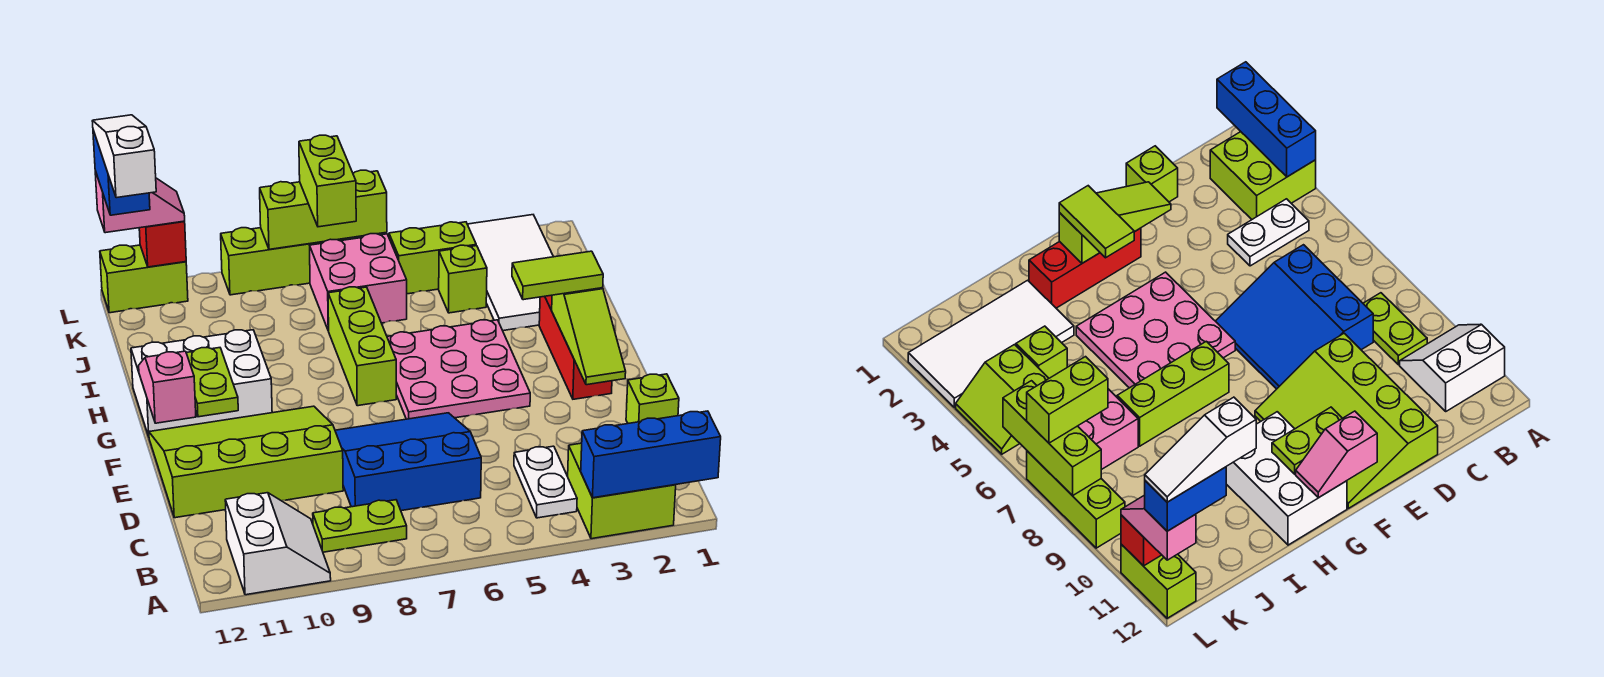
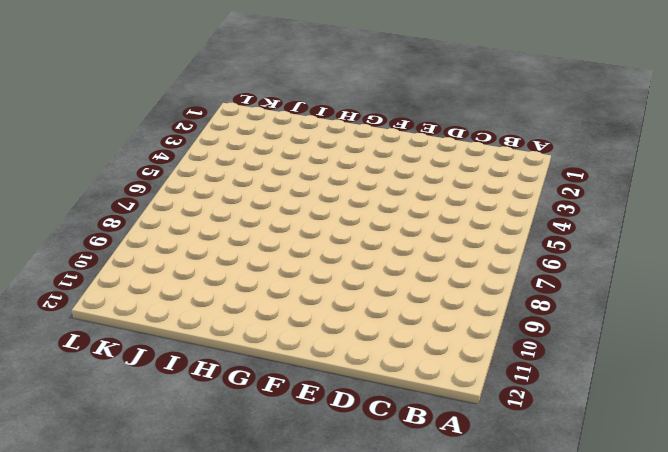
none -> lime 2x2 brick [568,443,676,539]
none -> white 2x2 slope [225,493,331,595]
none -> white 1x2 plate [514,446,577,518]

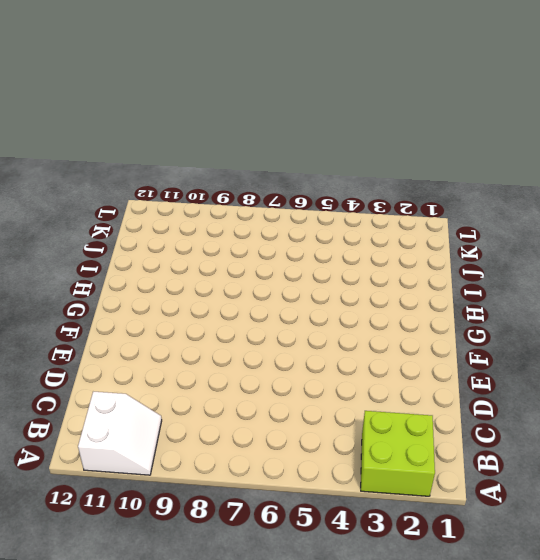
none -> white 1x2 plate [514,446,577,518]
none -> lime 1x2 plate [313,500,407,552]
none -> blue 3x3 slope [335,413,481,511]

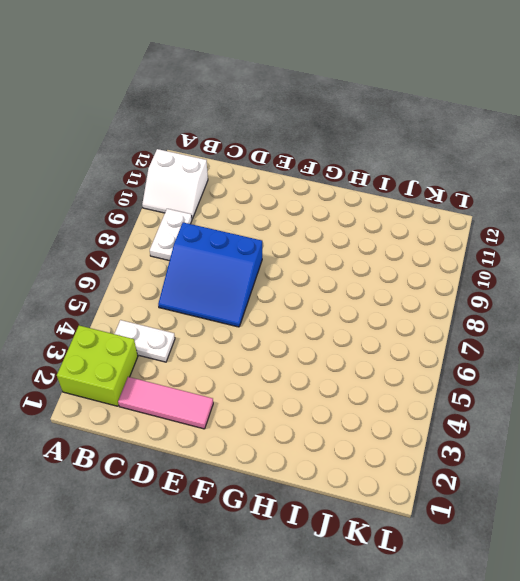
white 1x2 plate [150,209,192,261] -> lime 1x2 plate [313,500,407,552]
pink 1x3 tile [118,377,213,429] -> none
blue 3x3 slope [158,222,262,327] -> blue 3x3 slope turned to [335,413,481,511]
none -> lime 1x1 brick [626,374,679,423]
none -> lime 3x4 slope [149,406,343,518]
none -> red 1x3 brick [539,295,612,399]

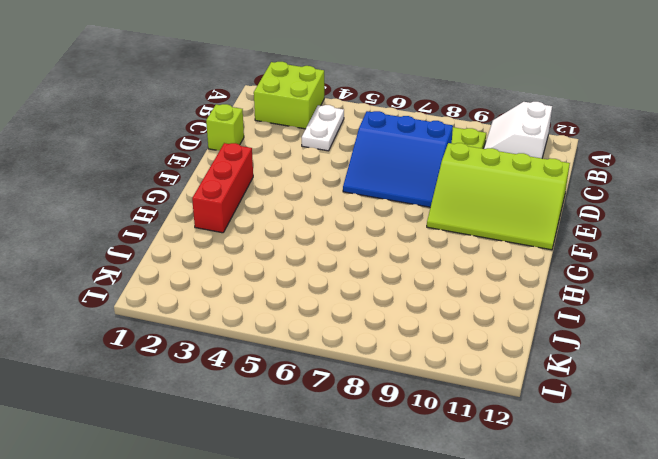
none -> pink 3x3 plate [387,320,530,419]
none -> lime 1x3 brick [328,287,396,406]
none -> white 2x3 brick [131,330,272,436]

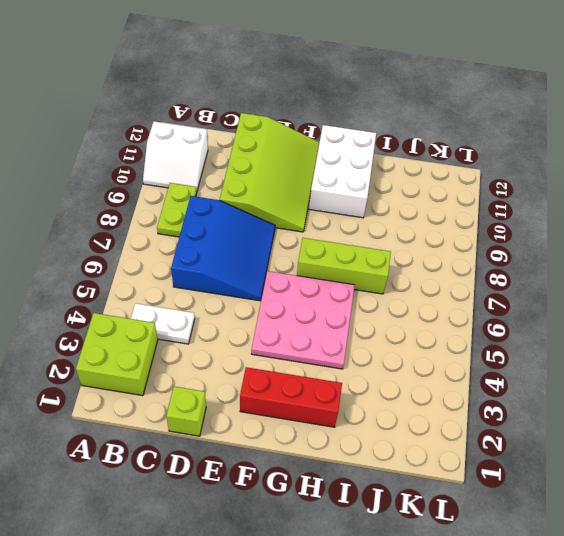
none -> white 2x4 tile [467,215,553,331]
none -> lime 1x1 brick [439,245,487,313]
none -> pink 2x2 brick [310,234,407,331]

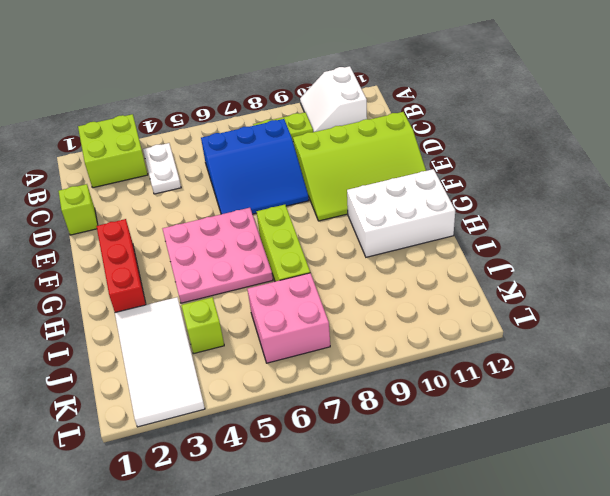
none -> lime 2x2 slope [388,222,476,294]
none -> lime 1x3 brick [221,228,347,295]
none -> lime 1x2 brick [100,245,188,313]

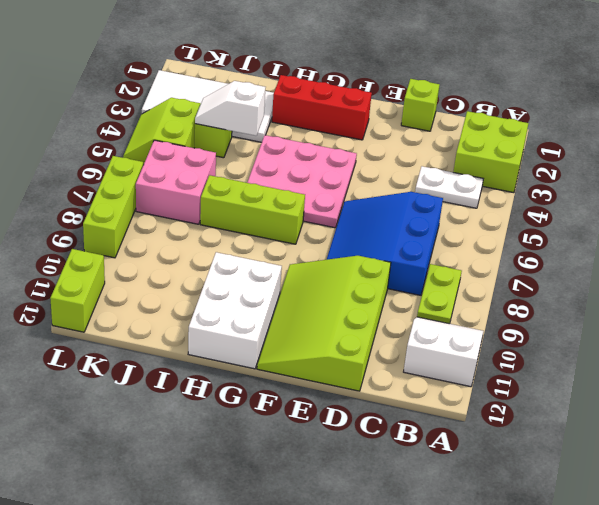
white 1x2 slope [195,81,265,136] -> none
none -> blue 1x3 brick [581,411,721,498]
none -> lime 1x3 slope [552,288,626,385]
none -> lime 1x2 plate [186,348,238,417]

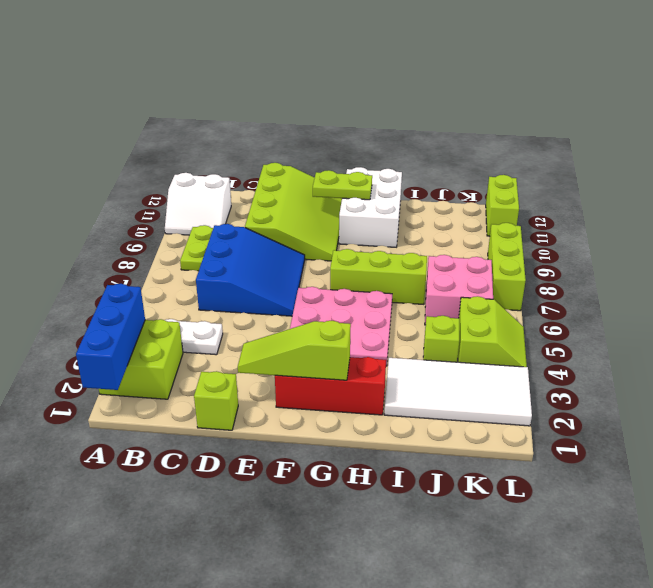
none -> pink 1x2 slope [139,351,196,423]
none -> lime 1x3 brick [260,170,387,249]
none -> red 1x1 brick [139,221,186,267]

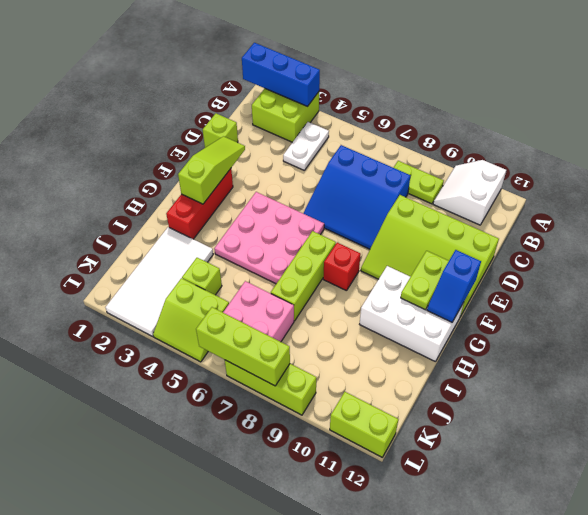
blue 1x2 slope [427,250,481,322] -> pink 1x2 slope [139,351,196,423]
red 1x1 brick [323,243,361,291] -> red 1x1 brick moved to [139,221,186,267]
none -> lime 1x2 tile [512,251,603,300]
none -> lime 1x2 brick [299,135,356,227]
none -> pink 1x2 slope [95,171,185,233]

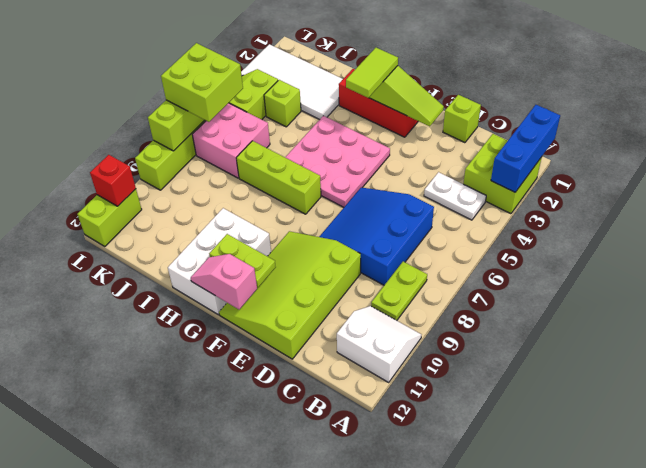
lime 2x2 brick [161,43,243,122] -> lime 1x2 brick [299,135,356,227]
none -> pink 1x2 slope [95,171,185,233]
none -> blue 1x2 brick [93,130,150,215]
none -> white 1x3 slope [92,115,156,198]

